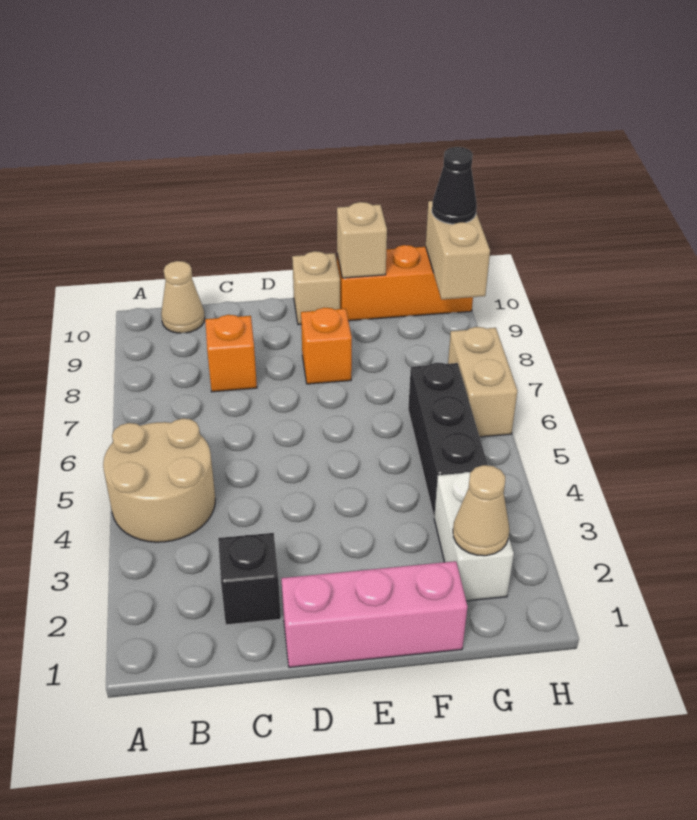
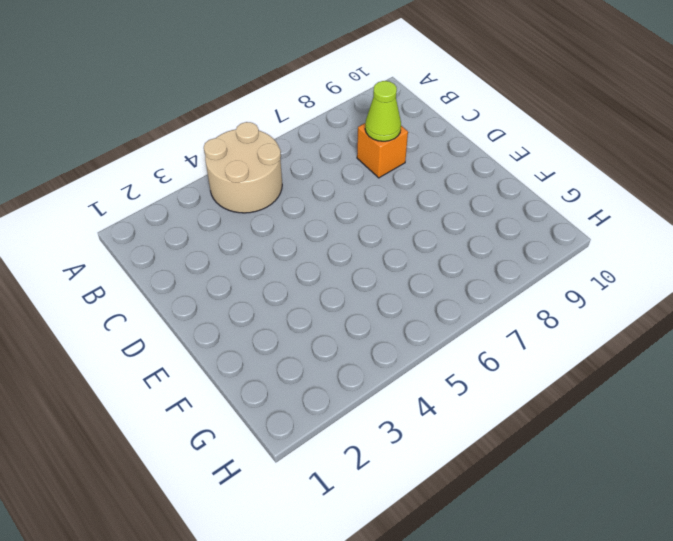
lime 1x1 cone [365,81,401,141] -> none
none -> tan 1x1 cone [161,261,205,333]
none -> black 1x1 brick [218,533,281,625]
none -> pink 1x3 brick [281,561,467,667]

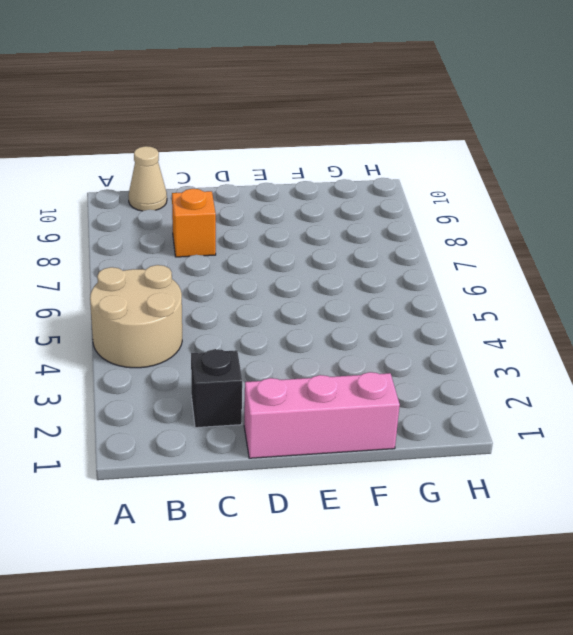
none -> orange 1x1 brick [301,307,352,384]
none -> tan 1x1 brick [292,251,340,325]
none -> orange 1x3 brick [337,245,473,321]

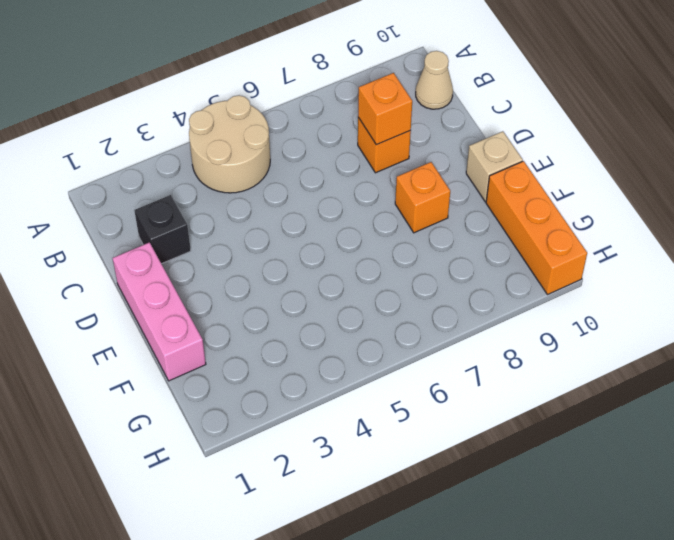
orange 1x1 brick [358,73,412,145] -> none
none -> white 1x2 brick [434,472,514,601]
none -> black 1x3 brick [408,363,488,516]
none -> tan 1x2 brick [448,327,517,437]

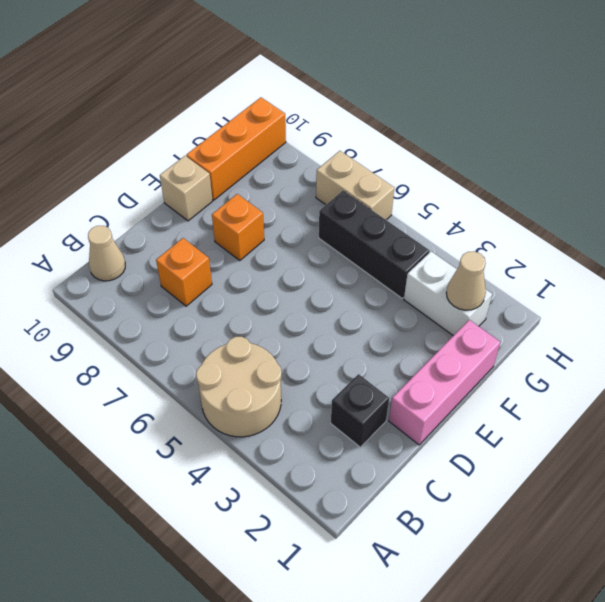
none -> tan 1x1 brick [337,202,387,278]
none -> tan 1x2 brick [426,201,490,299]
none -> black 1x1 cone [432,147,477,224]

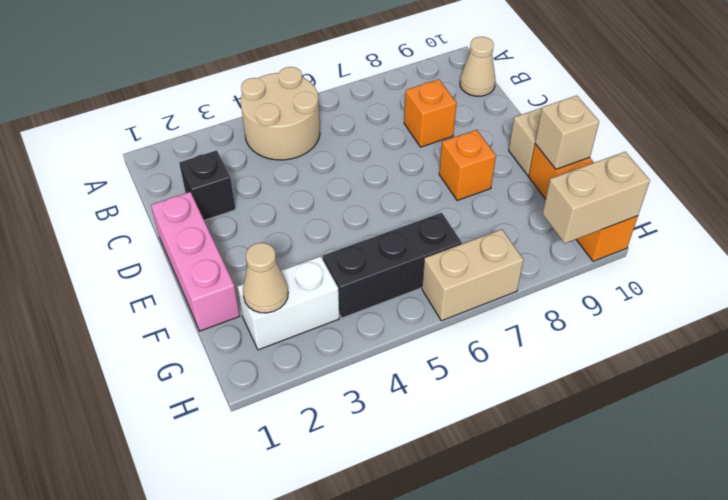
none -> black 1x1 cone [432,147,477,224]

